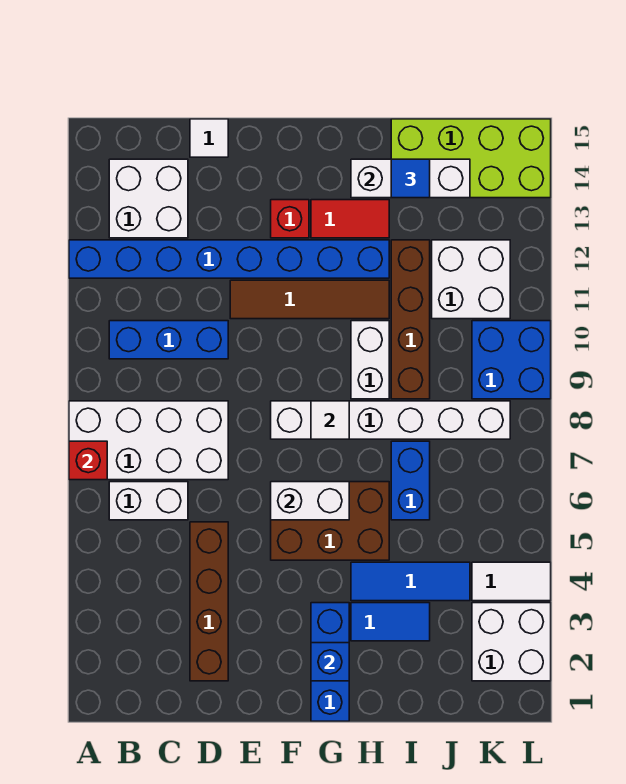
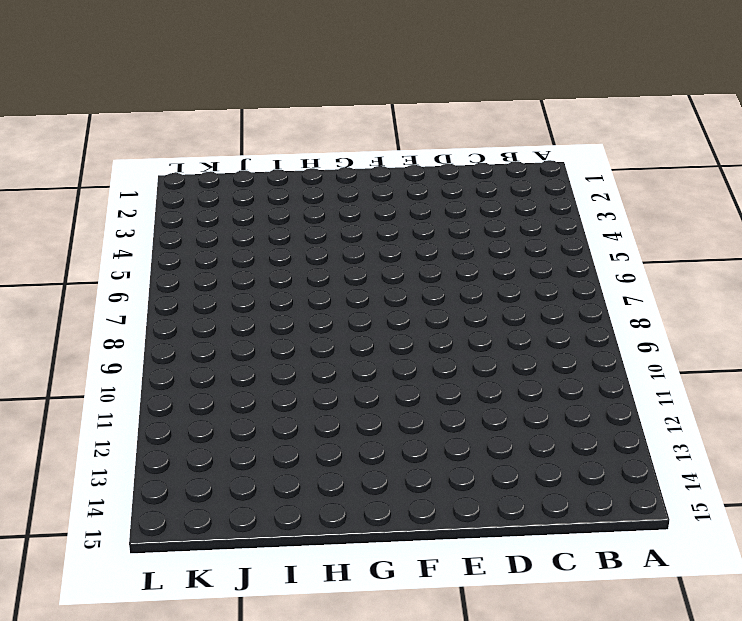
none -> white 2x4 brick [69,401,228,480]
none -> blue 1x8 brick [69,240,389,278]
none -> white 1x2 brick [109,482,188,520]

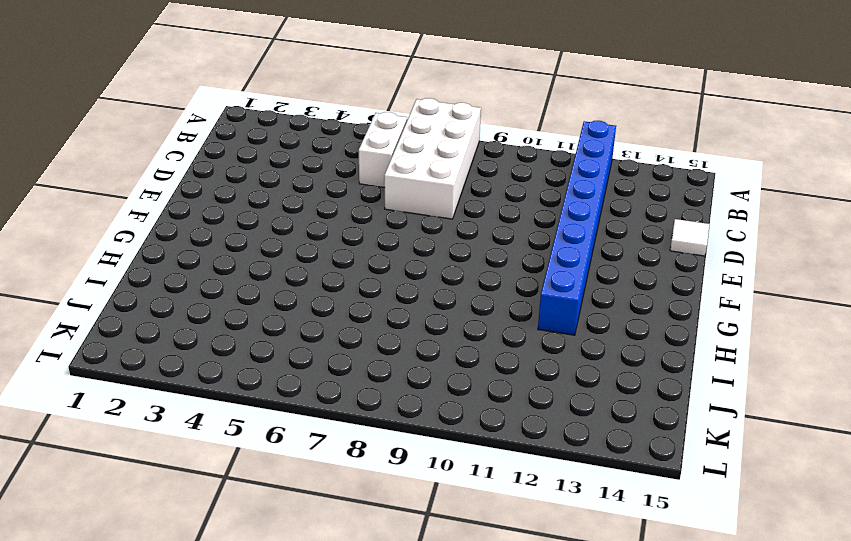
none -> blue 1x3 brick [109,321,228,359]
none -> white 2x2 brick [109,159,188,238]
none -> brown 1x4 brick [190,522,228,681]

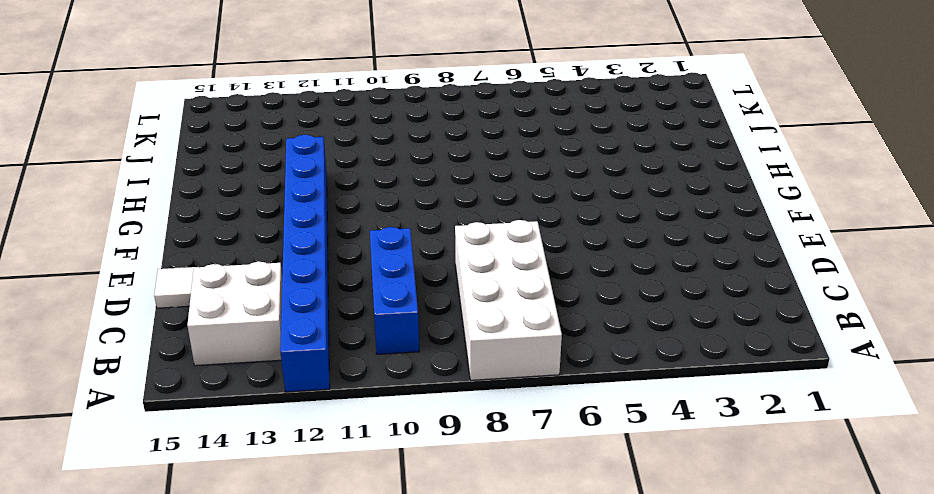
none -> white 1x2 brick [109,482,188,520]
none -> brown 1x4 brick [190,522,228,681]
none -> brown 1x4 tile [230,280,389,319]

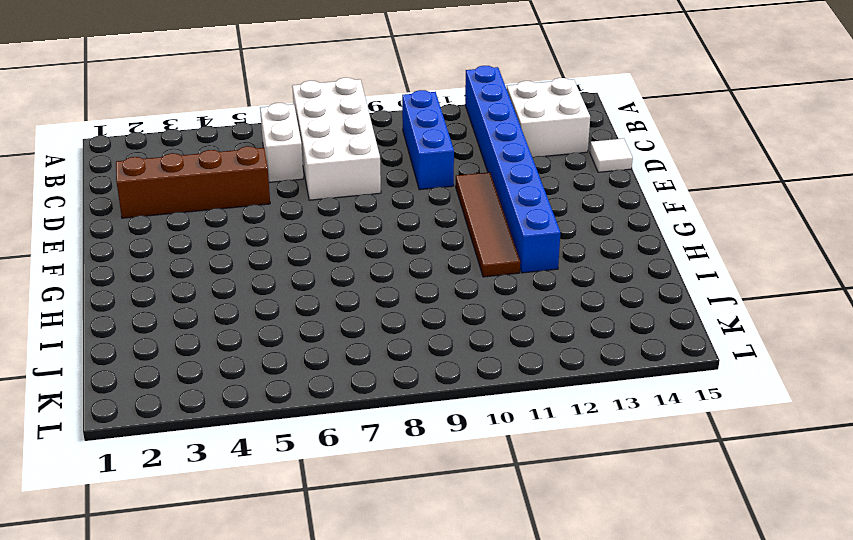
none -> brown 2x3 brick [271,482,389,560]
none -> white 1x6 brick [271,401,510,439]
none -> red 1x1 brick [271,200,309,238]

